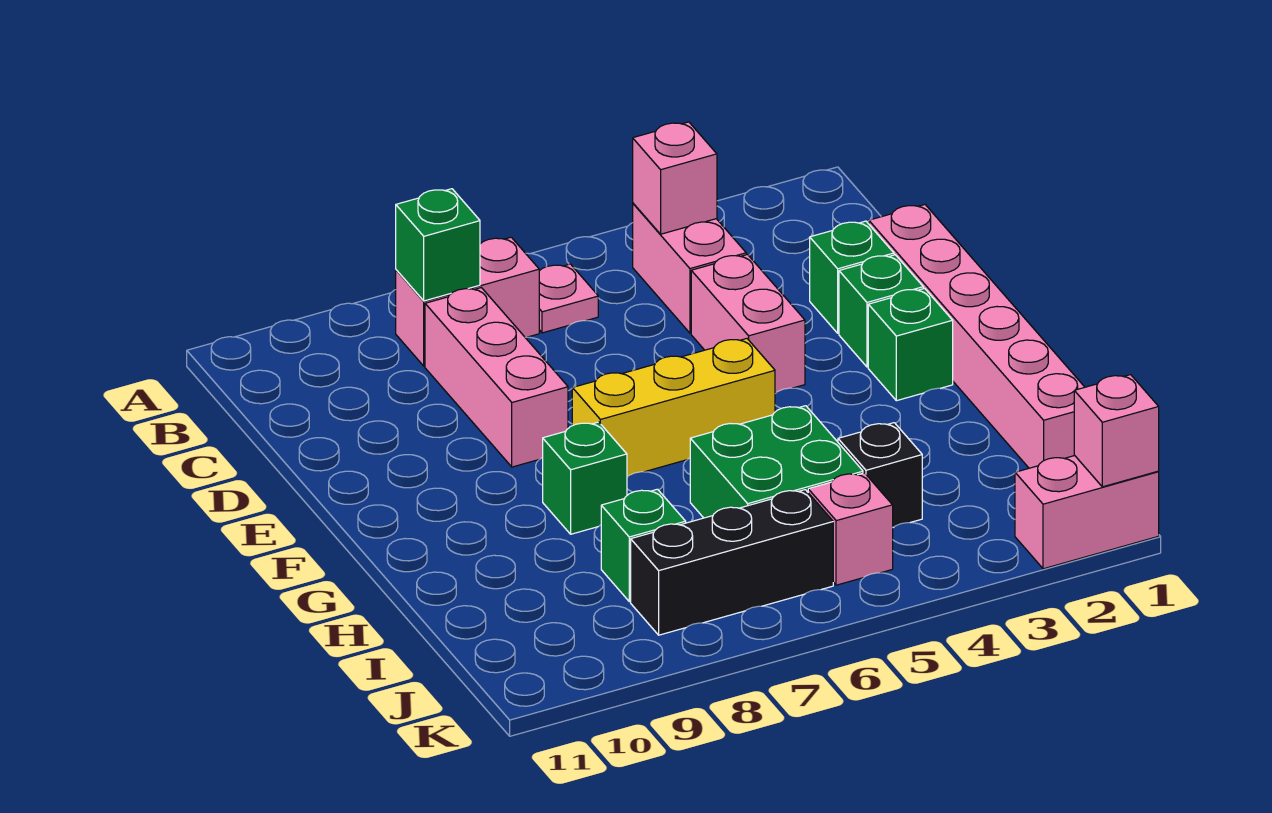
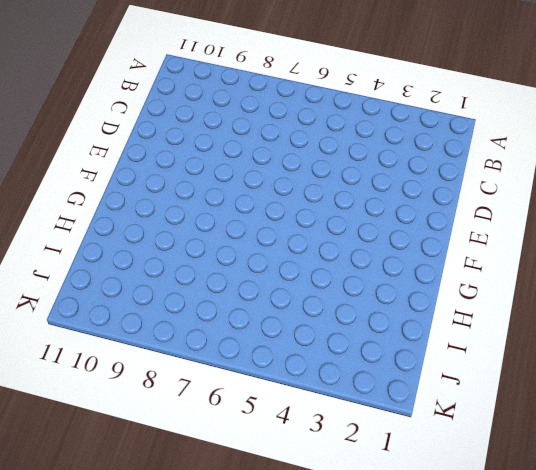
none -> pink 1x2 brick [633,203,746,333]
none -> pink 1x1 plate [539,264,598,333]
none -> pink 1x2 brick [396,237,539,366]

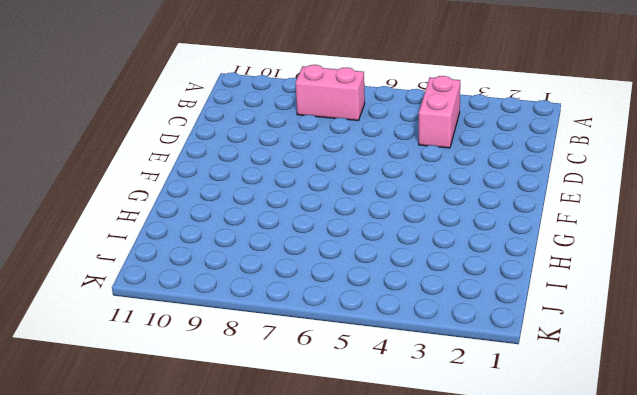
none -> pink 1x1 plate [539,264,598,333]
none -> pink 1x3 brick [425,288,568,467]
none -> pink 1x6 brick [869,205,1085,468]

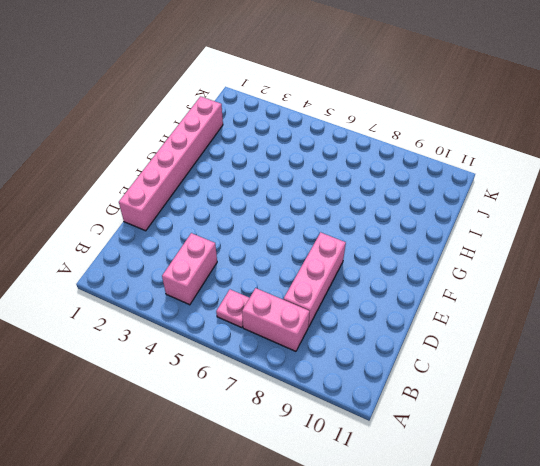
none -> green 1x1 brick [810,221,894,333]
none -> pink 1x2 brick [691,255,805,393]
none -> green 1x1 brick [839,255,923,367]

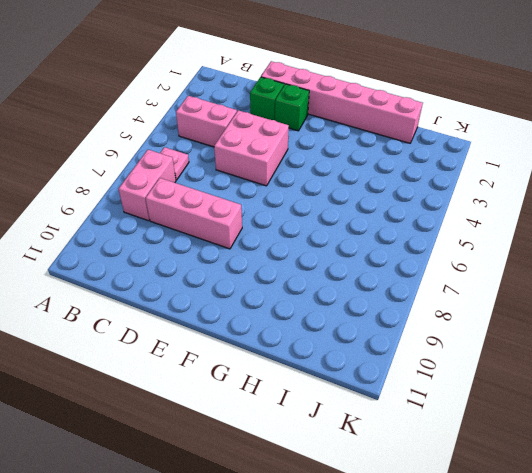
pink 2x2 brick [214,110,289,186] -> pink 1x2 brick [691,255,805,393]
none -> green 1x1 brick [868,288,953,401]
none -> yellow 1x3 brick [572,339,775,477]
none -> green 1x1 brick [543,422,627,534]

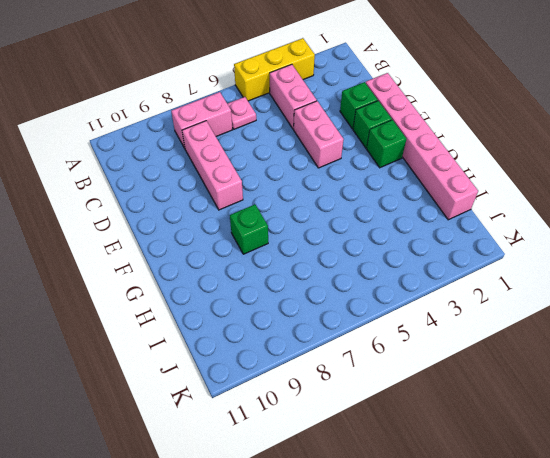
yellow 1x3 brick [234,38,315,101] -> yellow 1x3 brick moved to [572,339,775,477]
none -> green 2x2 brick [690,406,863,518]
none -> black 1x1 brick [838,423,922,527]
none -> green 1x1 brick [601,489,686,602]

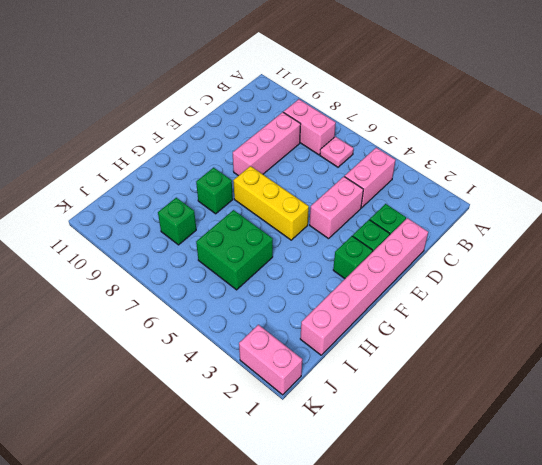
none -> black 1x1 brick [838,423,922,527]
none -> pink 1x1 brick [808,473,893,585]
none -> black 1x3 brick [631,490,833,635]

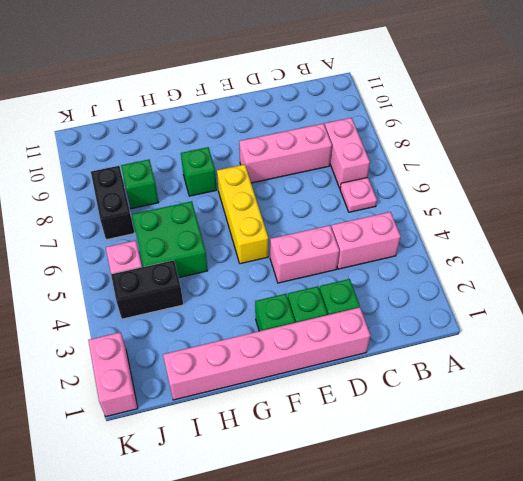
black 1x2 brick [111,260,184,319] -> black 1x1 brick [838,423,922,527]
black 1x2 brick [91,166,134,240] -> black 1x3 brick [631,490,833,635]
none -> pink 1x1 brick [633,122,717,234]
none -> green 1x1 brick [396,189,480,301]
none -> pink 1x1 brick [1074,375,1159,487]

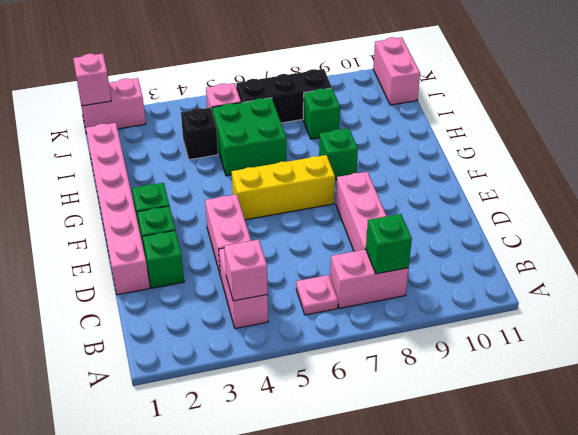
pink 1x2 brick [373,37,420,105] -> none

